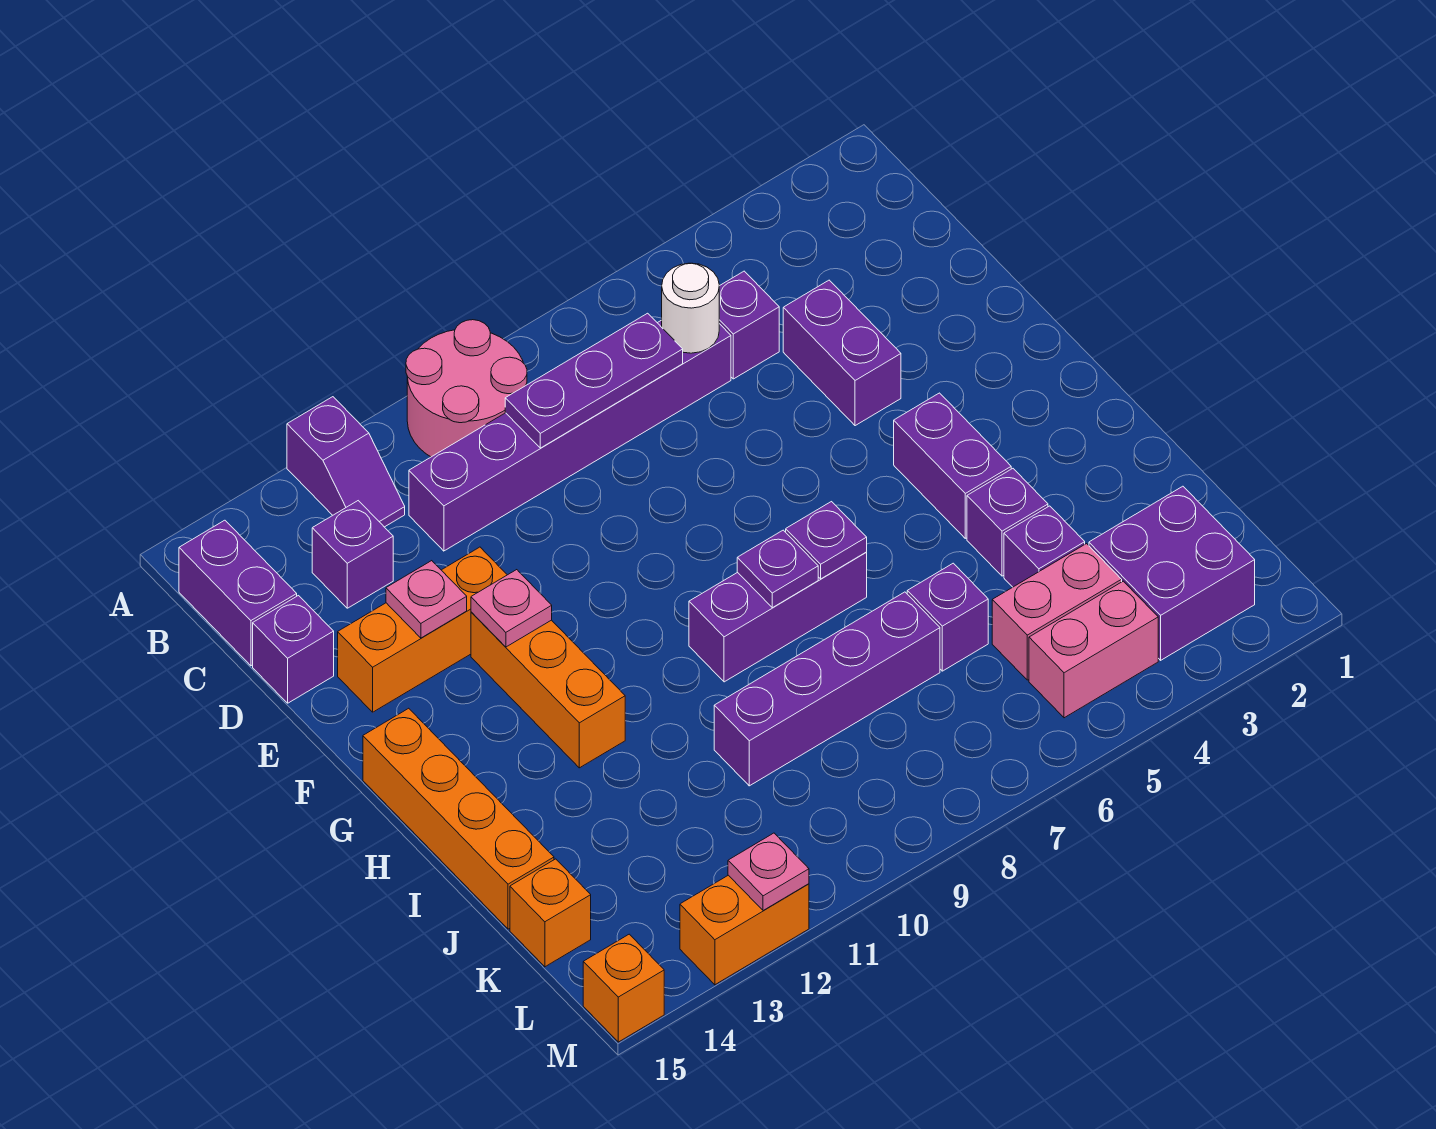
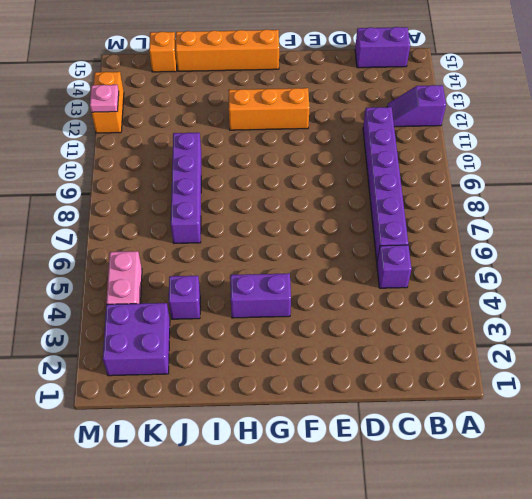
none -> pink 2x2 round brick [406,320,527,457]
none -> purple 1x1 brick [312,501,393,608]
none -> purple 1x2 brick [783,280,901,426]
none -> purple 1x1 brick [253,596,334,703]

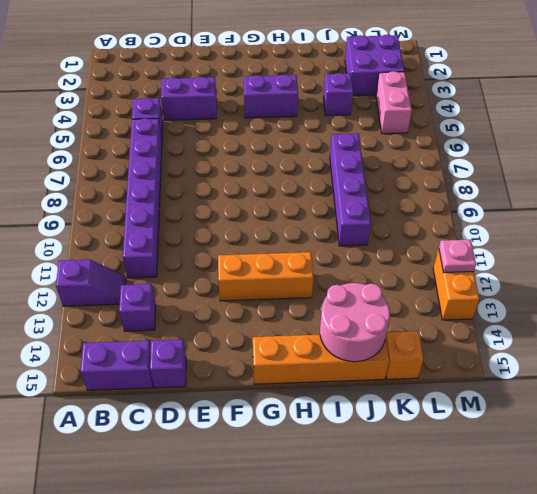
pink 2x2 round brick [320,283,390,362] -> pink 2x2 round brick moved to [406,320,527,457]
none -> orange 1x3 brick [338,547,507,712]
none -> purple 1x3 brick [689,553,867,682]
none -> purple 1x1 brick [967,469,1048,576]
none -> purple 1x1 brick [907,563,988,671]

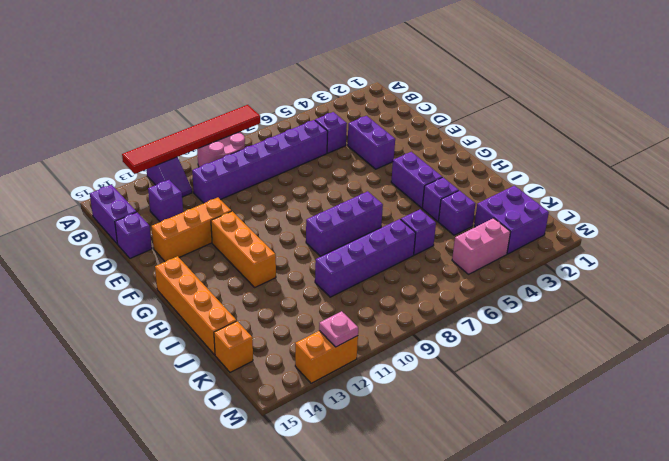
red 1x6 tile [122,105,261,174] -> none
none -> pink 1x2 brick [992,544,1122,680]
none -> orange 1x1 brick [583,934,664,1042]
none -> white 1x1 round brick [662,263,719,353]
none -> purple 1x3 plate [505,313,683,448]

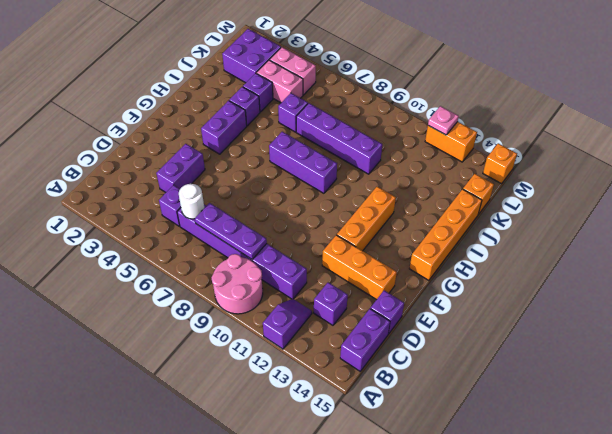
none -> pink 1x1 plate [386,561,467,638]
none -> pink 1x1 plate [471,570,552,647]
none -> purple 1x1 plate [786,502,867,579]
none -> purple 1x1 plate [737,530,818,608]

